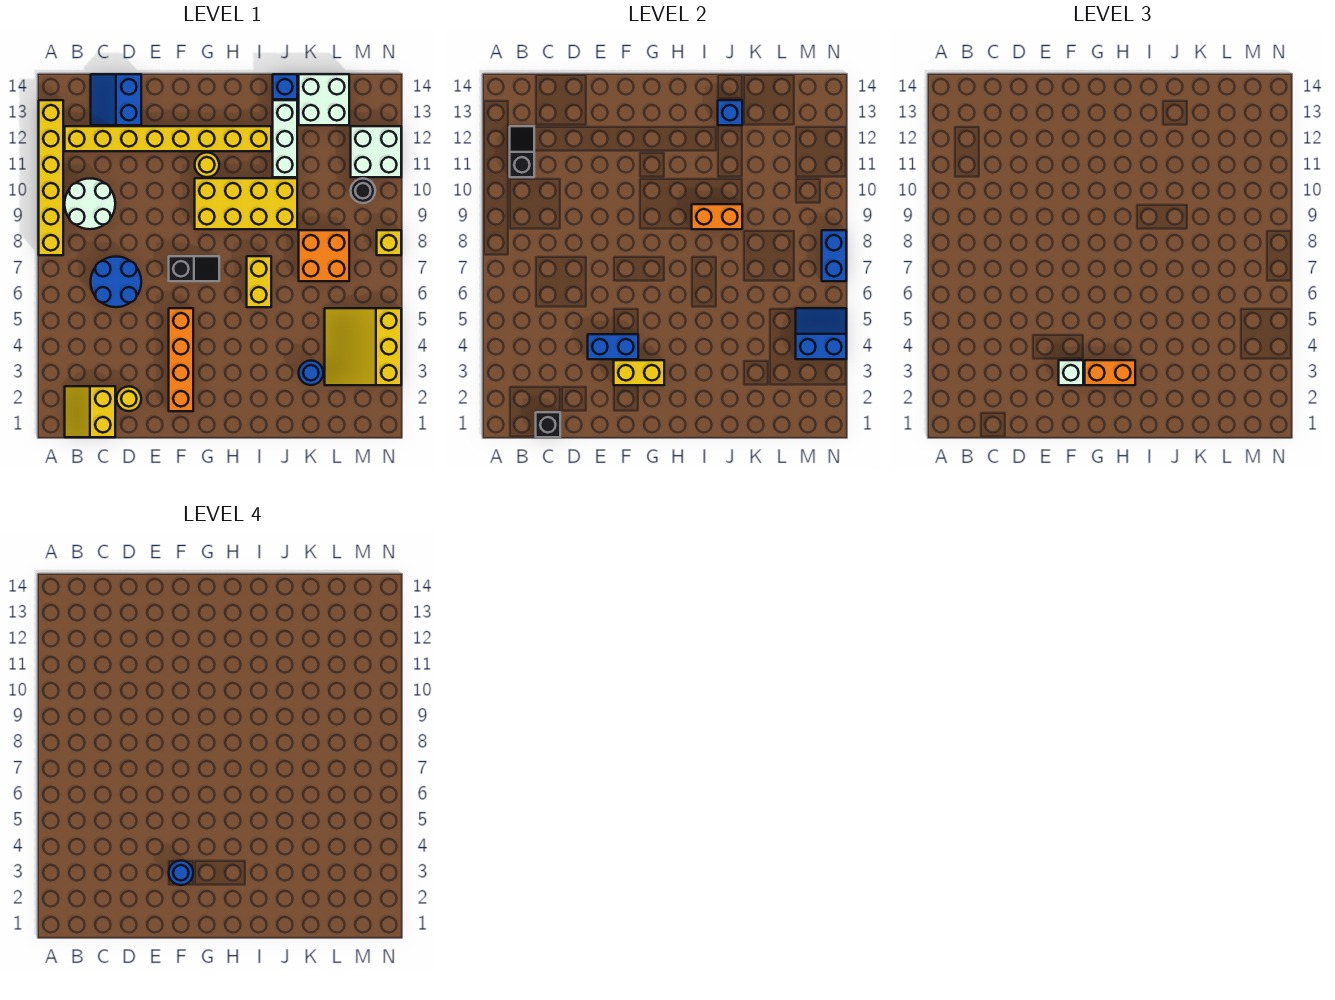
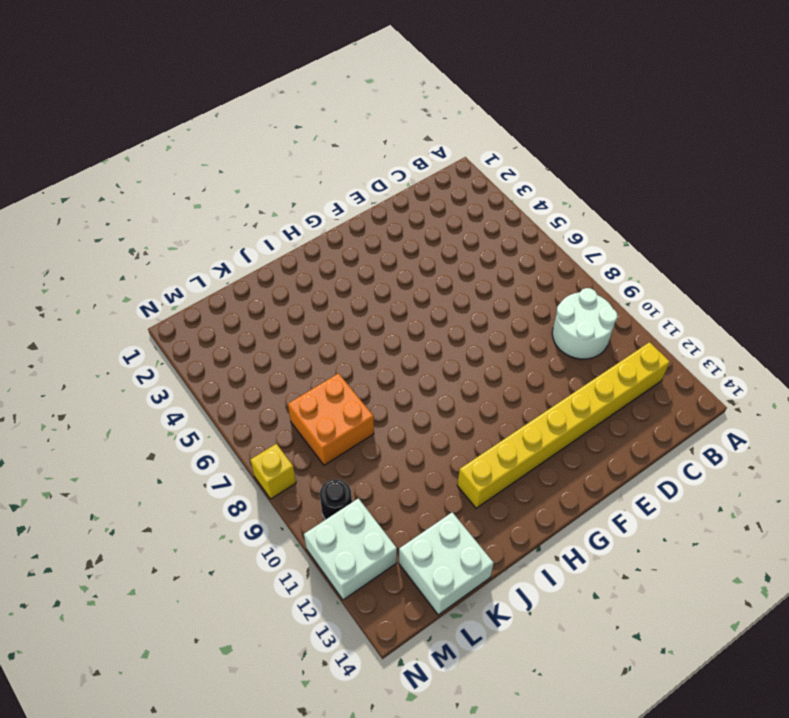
none -> yellow 1x6 brick [39,100,63,255]
none -> yellow 2x2 slope [65,386,115,437]
none -> blue 2x2 round brick [91,257,141,307]
none -> blue 2x2 slope [91,74,141,125]

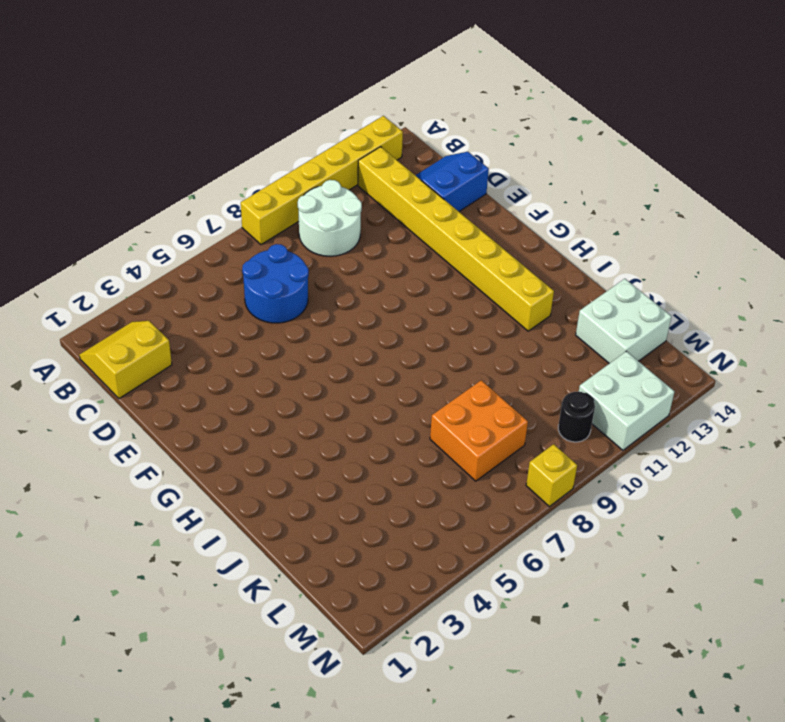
none -> yellow 1x1 round brick [117,387,141,411]
none -> orange 1x4 brick [169,308,193,411]
none -> black 1x2 slope [169,256,219,281]
none -> yellow 2x4 brick [195,178,297,229]

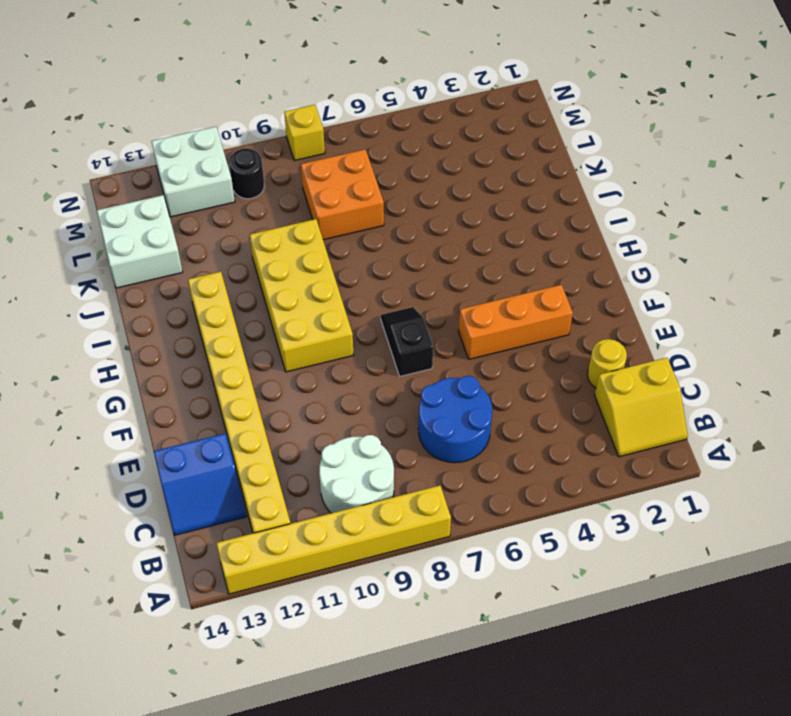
orange 1x3 brick [459,285,573,359] -> orange 1x4 brick [169,308,193,411]
none -> yellow 1x1 round brick [195,153,219,177]
none -> yellow 1x2 brick [247,256,271,307]
none -> white 1x3 brick [273,100,297,177]
none -> blue 1x1 brick [273,74,297,99]

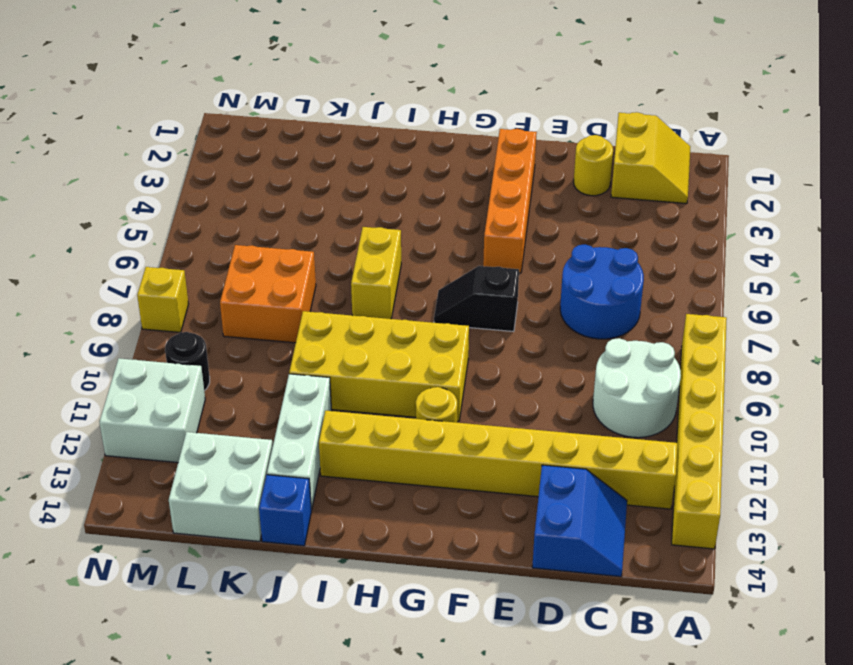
none -> blue 1x1 round brick [299,361,323,385]
none -> yellow 3x3 slope [325,308,401,385]
none -> black 1x2 slope [510,126,534,177]
none -> black 1x1 brick [536,412,560,437]

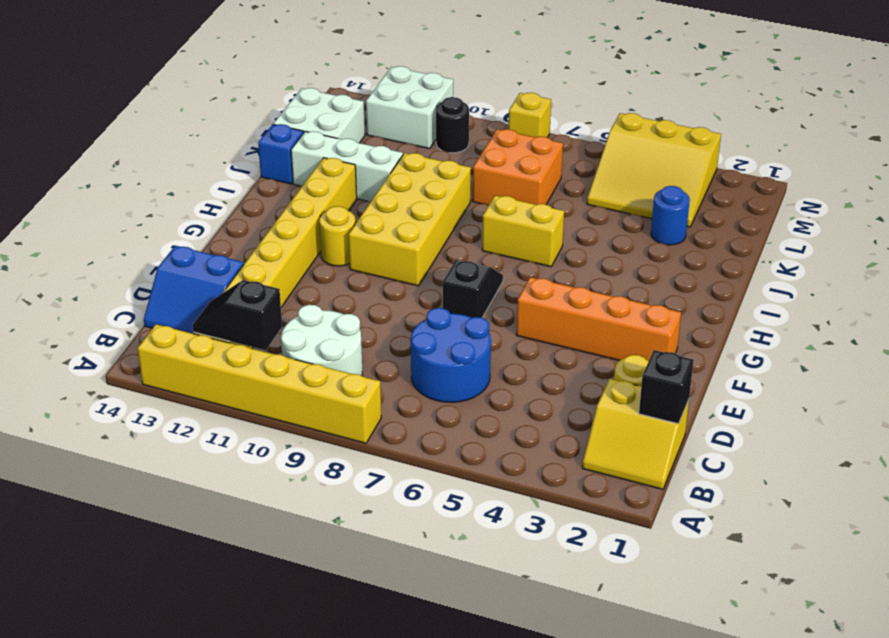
none -> blue 1x2 brick [588,334,638,359]
none -> yellow 1x2 brick [614,360,664,385]
none -> orange 1x2 brick [692,204,742,229]
none -> blue 1x1 brick [718,100,742,125]

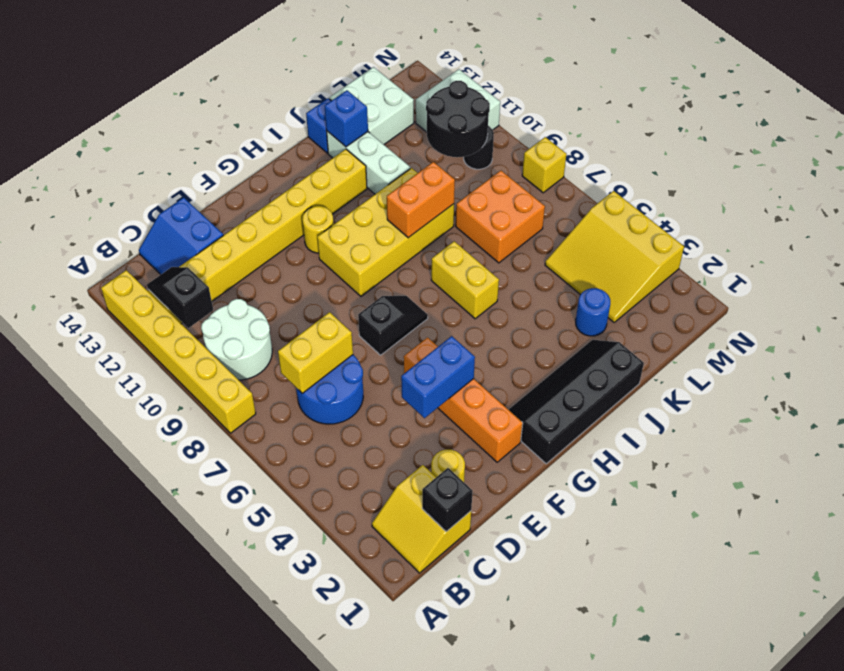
yellow 1x2 brick [278,312,353,394] -> yellow 1x2 brick moved to [614,360,664,385]
black 2x4 slope [508,340,644,464] -> none
black 2x2 round brick [426,81,490,157] -> none
none -> blue 2x2 slope [796,308,846,359]
none -> blue 1x2 brick [822,230,846,281]
none -> white 1x1 brick [1059,360,1083,385]
none -> orange 1x2 brick [1085,360,1135,385]

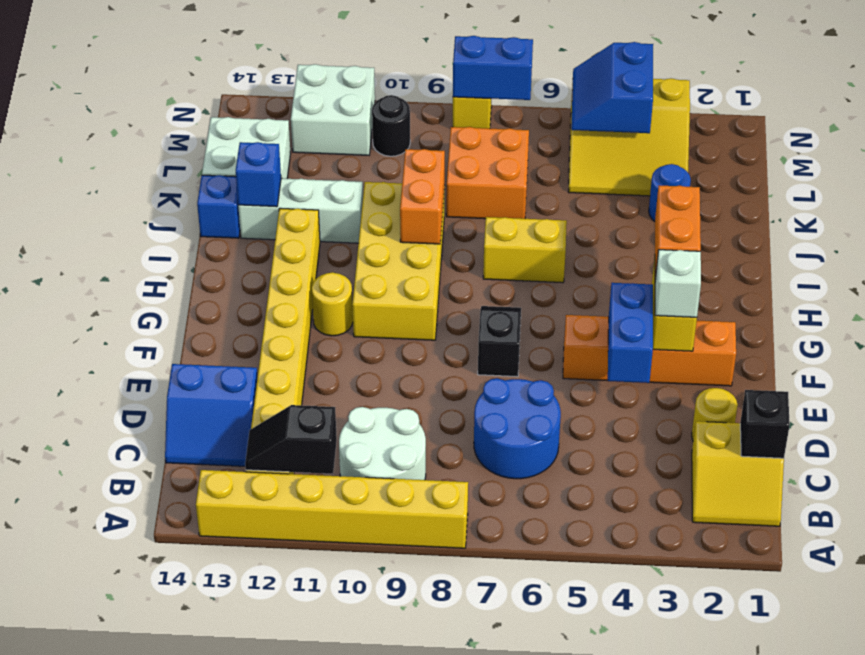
none -> blue 1x1 round brick [169,861,193,885]

